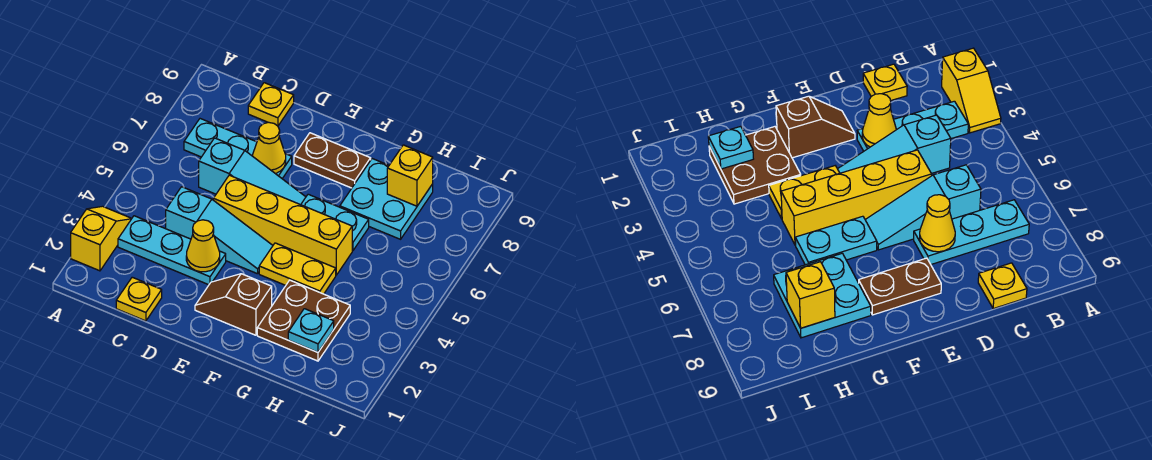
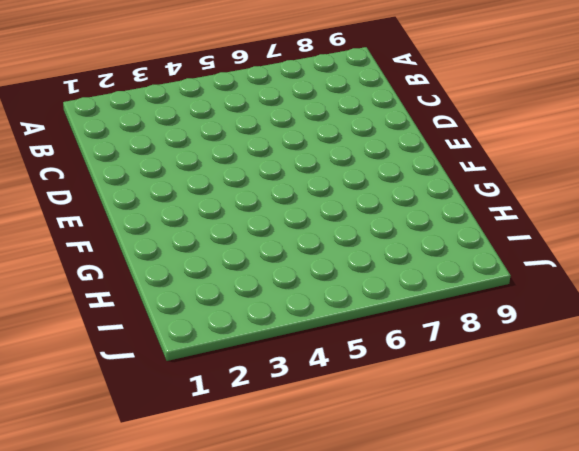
none -> yellow 1x2 slope [71,206,132,271]
none -> cyan 1x3 plate [118,216,226,285]
none -> cyan 1x3 plate [184,119,292,178]

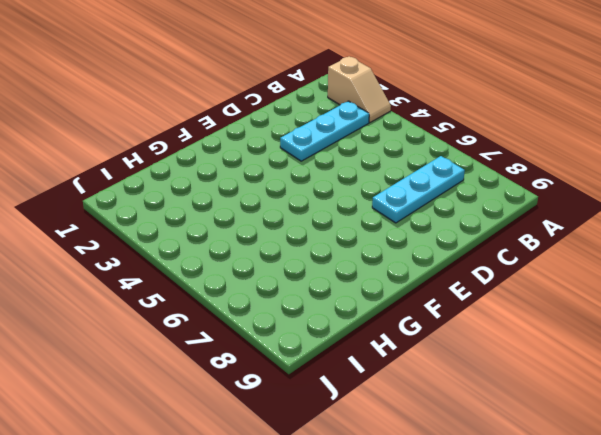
tan 1x2 slope [328,56,391,123] -> yellow 1x2 slope [71,206,132,271]
none -> yellow 1x1 plate [116,277,162,321]
none -> cyan 1x3 slope [166,187,273,274]
none -> cyan 1x3 slope [199,138,306,205]

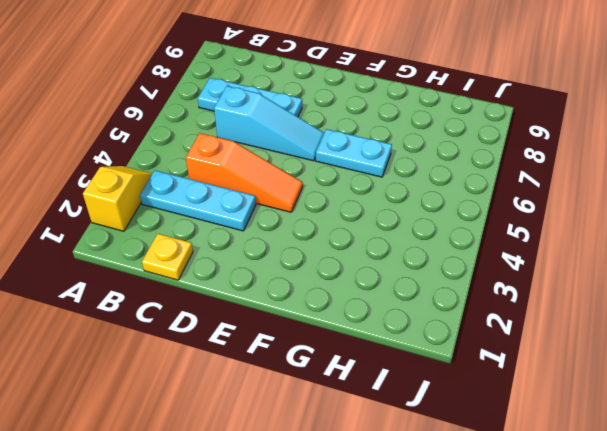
orange 1x3 slope [186,133,303,212] -> cyan 1x3 slope [166,187,273,274]
none -> yellow 1x1 plate [248,83,294,126]
none -> yellow 1x4 brick [213,175,352,275]
none -> brown 1x2 slope [195,274,272,335]

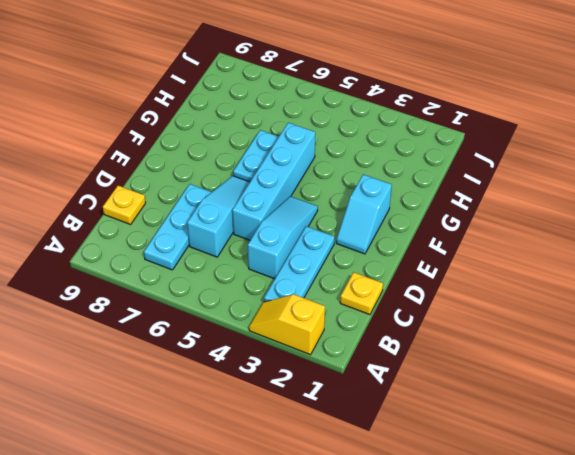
cyan 1x4 brick [232,123,315,240] -> yellow 1x4 brick [213,175,352,275]
cyan 1x2 slope [336,174,392,254] -> brown 1x2 slope [195,274,272,335]
none -> brown 1x2 plate [294,133,371,188]
none -> yellow 1x2 plate [259,243,336,294]
none -> brown 2x2 plate [257,280,350,361]

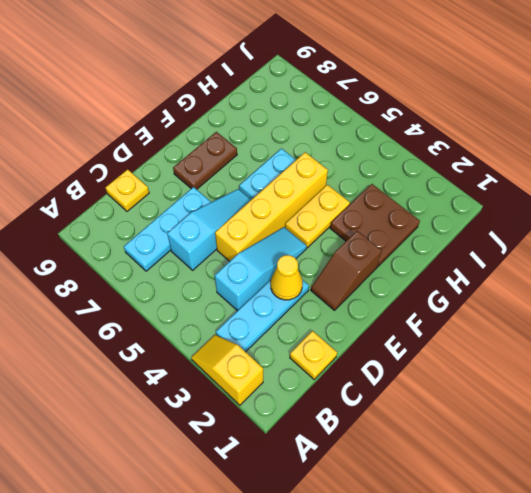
none -> cyan 2x2 plate [340,159,433,239]
none -> yellow 1x1 cone [253,122,286,173]
none -> cyan 1x1 plate [288,309,334,352]

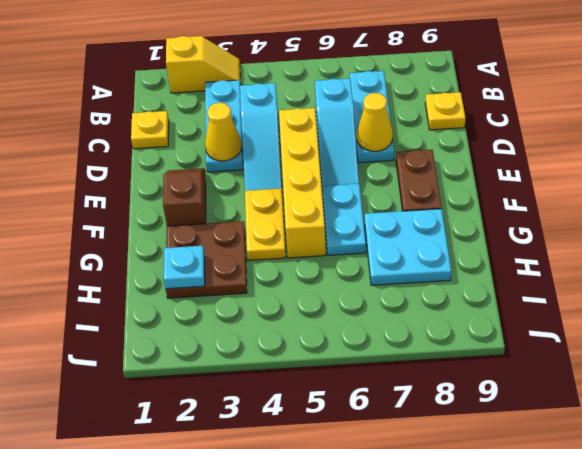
none -> yellow 1x1 brick [387,145,433,206]

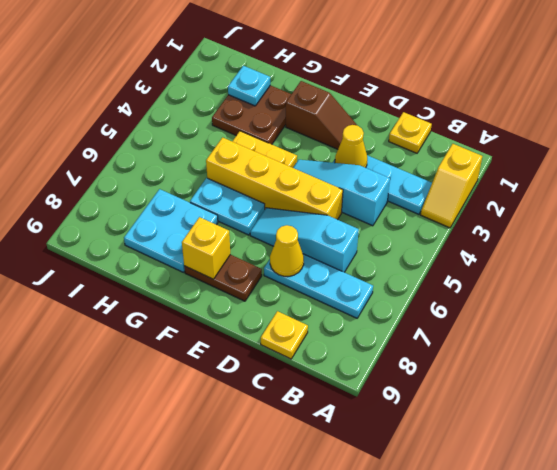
yellow 1x1 brick [182,217,230,279] -> yellow 1x1 brick moved to [387,145,433,206]

